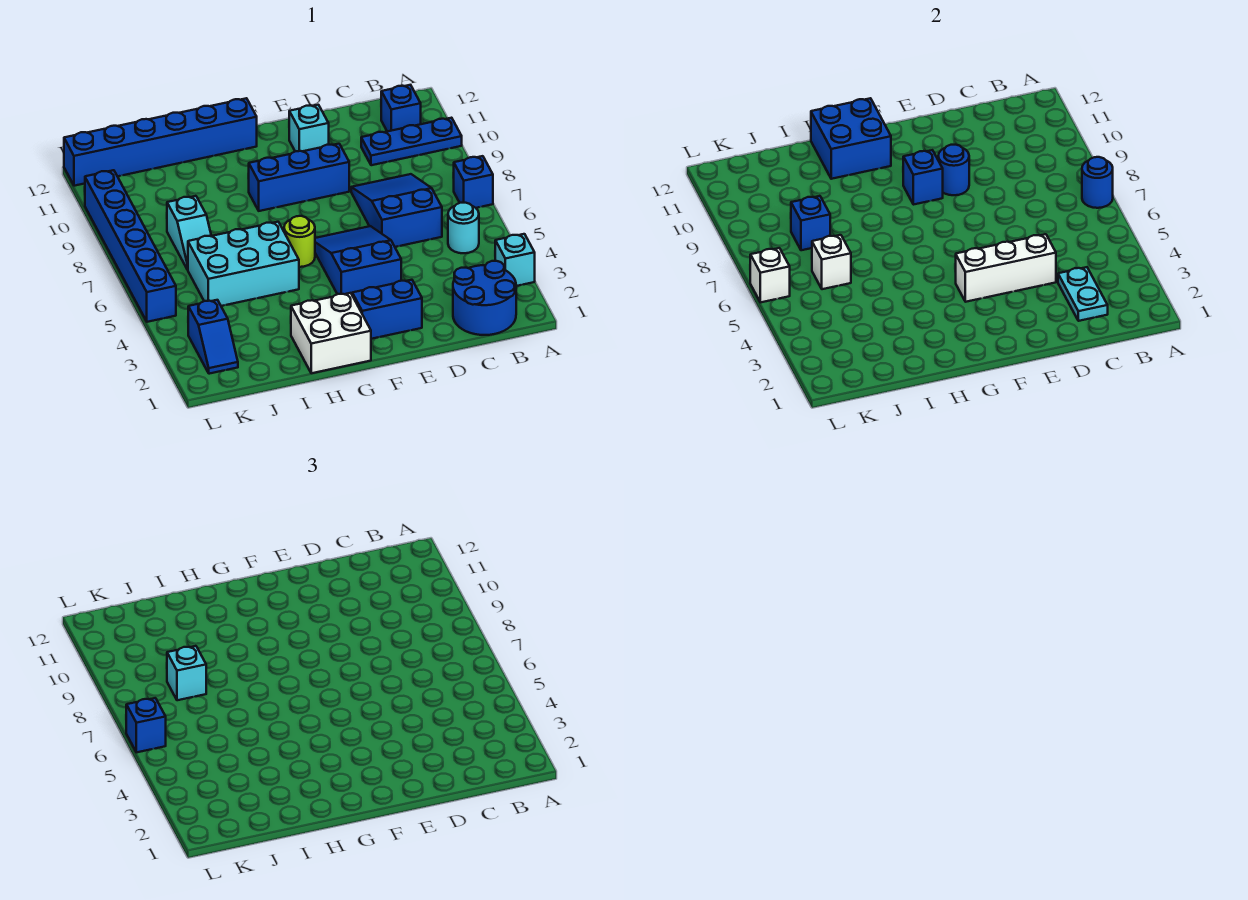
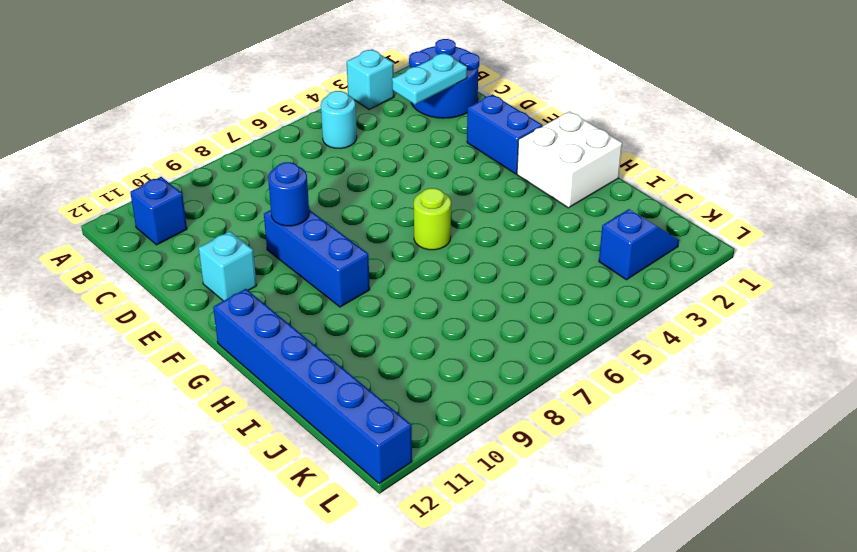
none -> blue 1x1 brick [454,156,493,208]
none -> blue 1x3 plate [361,118,462,165]
none -> blue 2x3 slope [351,174,442,247]

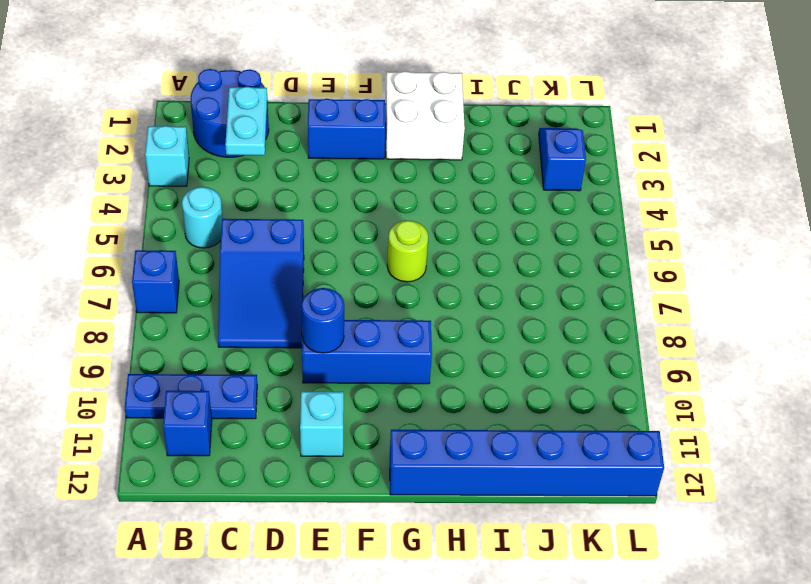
none -> blue 2x3 slope [315,226,401,294]
none -> cyan 2x3 brick [188,222,299,306]
none -> cyan 1x2 slope [167,196,211,270]

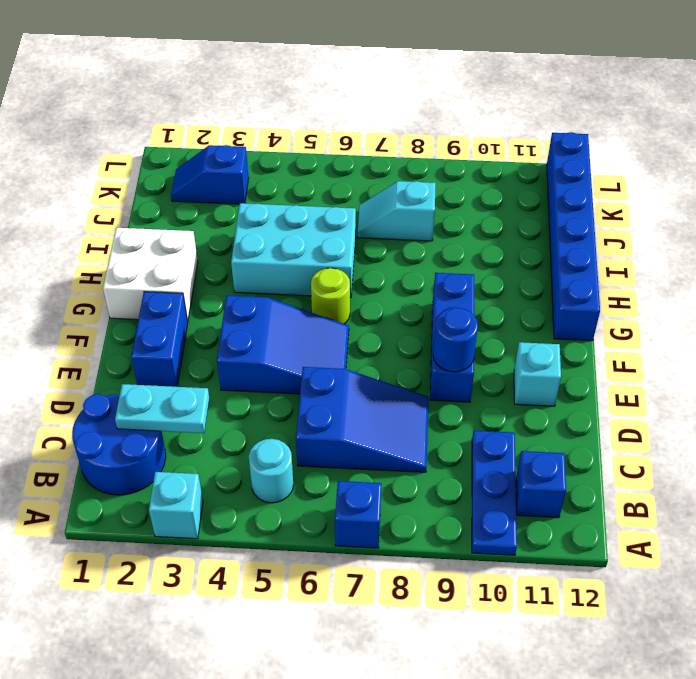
cyan 2x3 brick [231,203,356,298] -> cyan 2x3 brick turned to [188,222,299,306]
none -> blue 1x6 brick [85,170,176,322]
none -> blue 1x1 round brick [1082,157,1113,208]
none -> white 1x3 brick [956,234,1056,302]

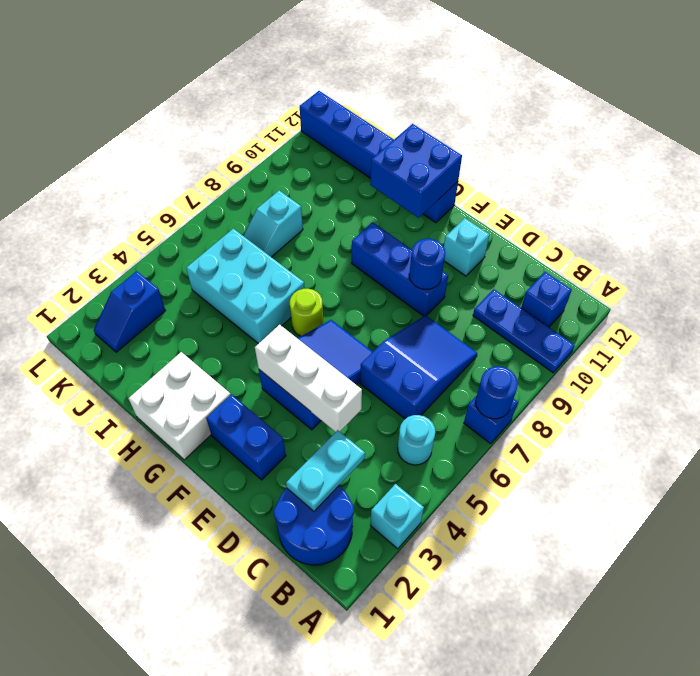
none -> blue 1x6 brick [85,170,176,322]
none -> blue 1x1 brick [903,150,943,205]
none -> white 1x1 brick [812,235,851,289]

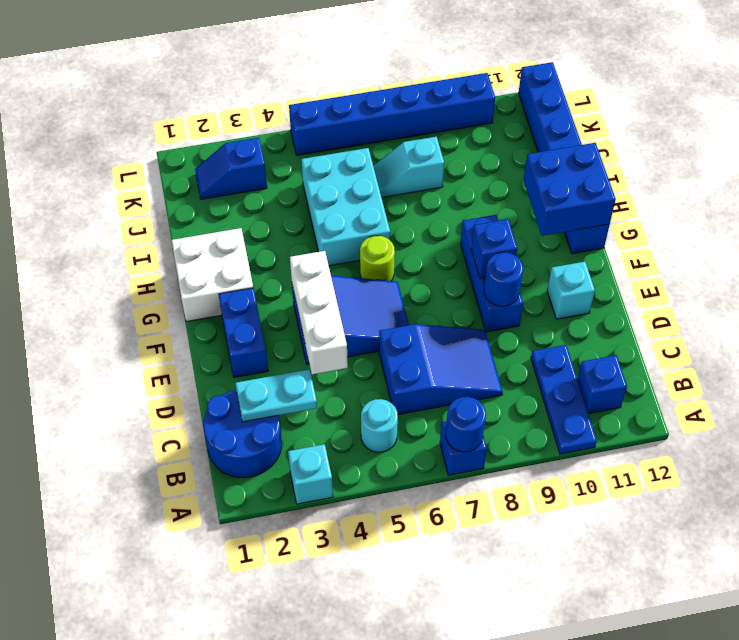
none -> white 1x1 brick [812,235,851,289]
none -> blue 1x1 brick [791,196,830,250]
none -> white 1x1 brick [750,248,790,302]

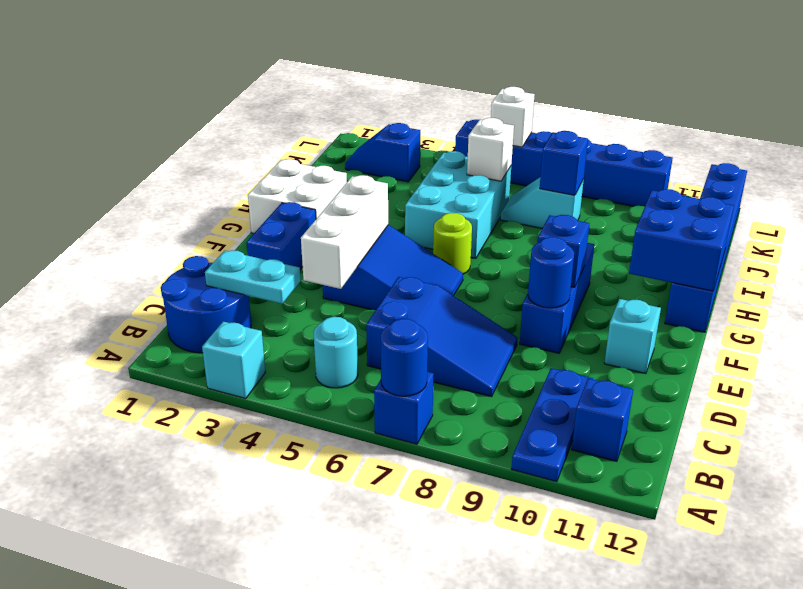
none -> cyan 1x1 brick [167,646,206,700]
none -> blue 1x1 brick [126,698,166,752]

